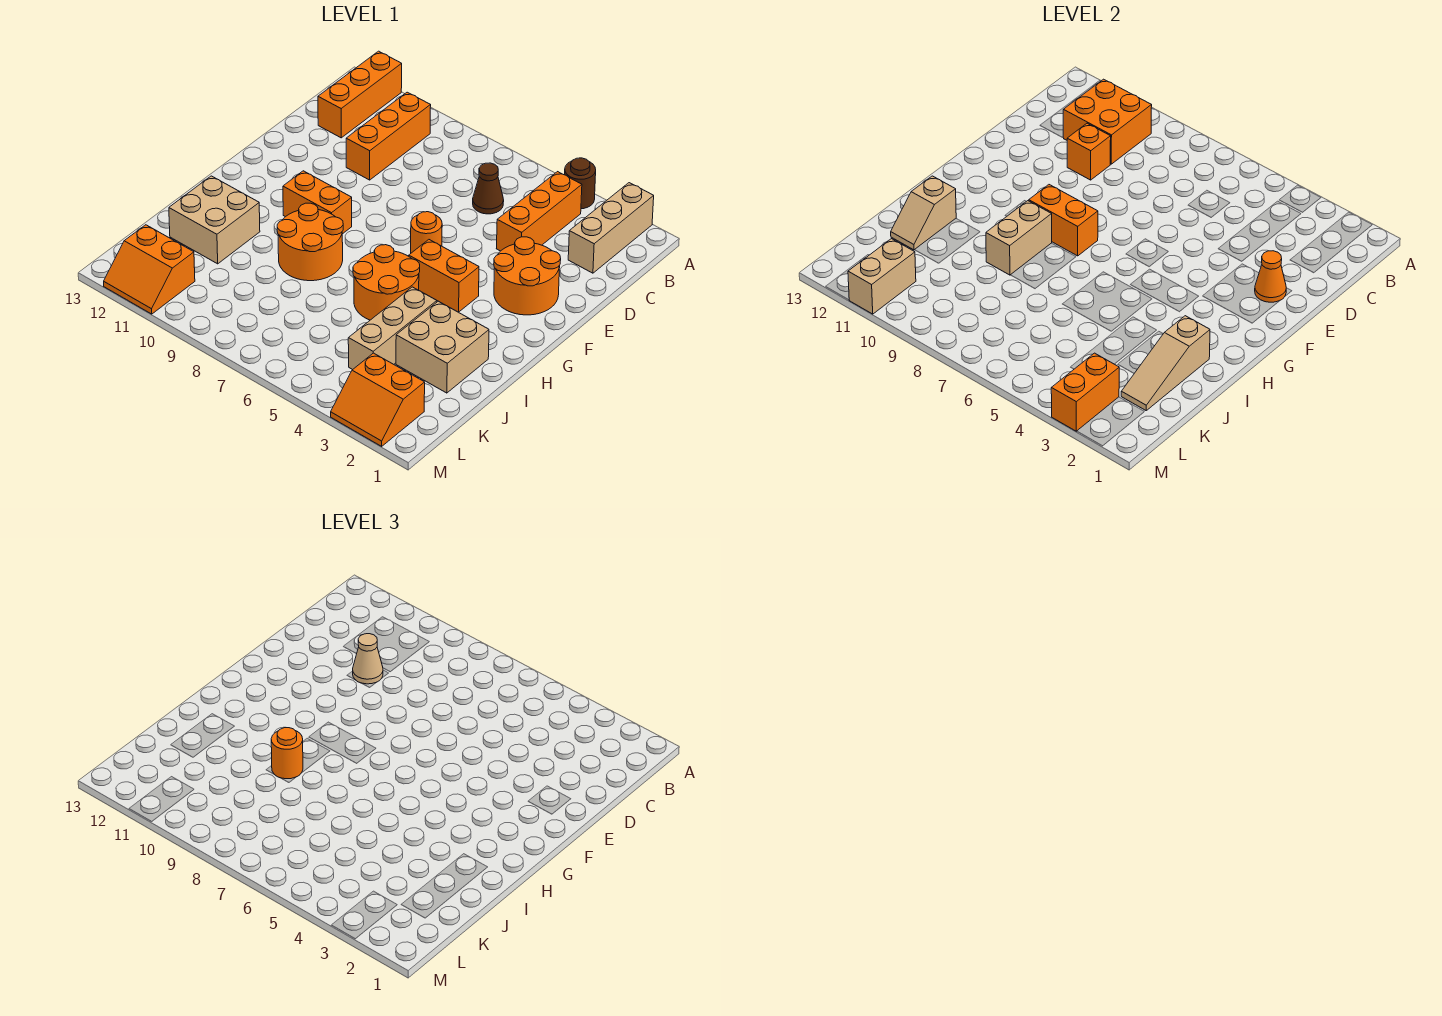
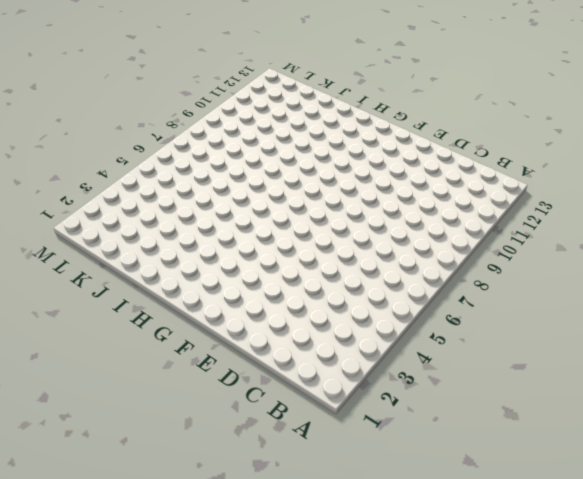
none -> tan 1x3 brick [568,183,654,273]
none -> brown 1x1 round brick [565,158,596,209]
none -> orange 1x3 brick [318,51,402,138]

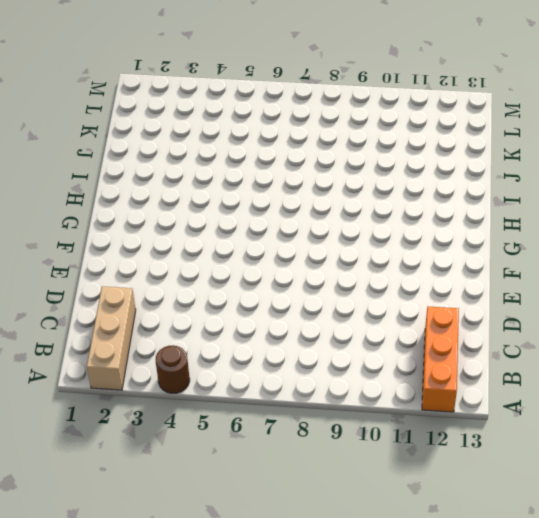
none -> orange 1x3 brick [496,172,582,251]
none -> orange 1x3 brick [346,92,431,180]
none -> brown 1x1 cone [473,163,504,214]

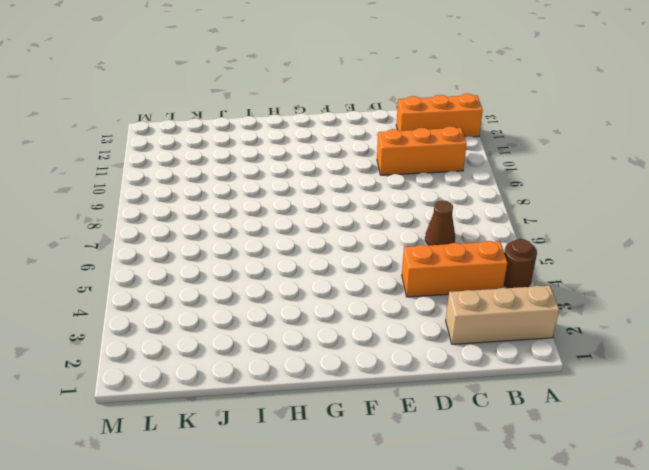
none -> orange 2x2 round brick [494,237,561,315]
none -> orange 1x1 round brick [411,212,442,253]
none -> orange 1x2 brick [409,240,479,312]

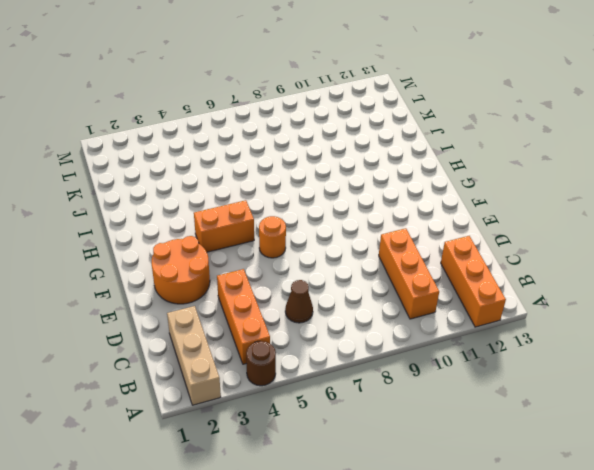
none -> orange 1x2 brick [283,171,352,234]
none -> orange 2x2 round brick [353,245,420,320]
none -> orange 2x2 round brick [277,203,343,281]

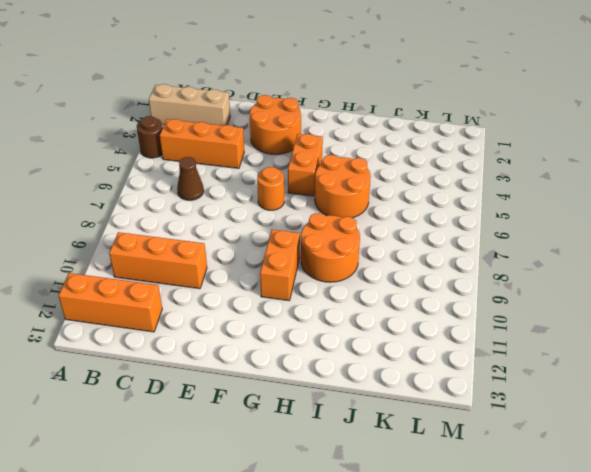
none -> tan 2x2 brick [396,301,489,393]
none -> tan 1x3 brick [348,287,437,370]
none -> tan 2x2 brick [169,176,260,264]

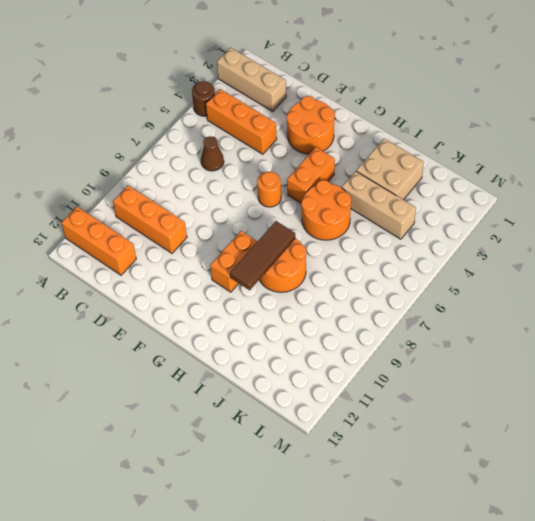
brown 1x3 tile [230,221,295,290] -> tan 1x2 brick [986,201,1052,275]
none -> tan 2x2 brick [169,176,260,264]
none -> orange 2x2 slope [331,353,425,446]
none -> orange 2x2 slope [104,225,195,314]

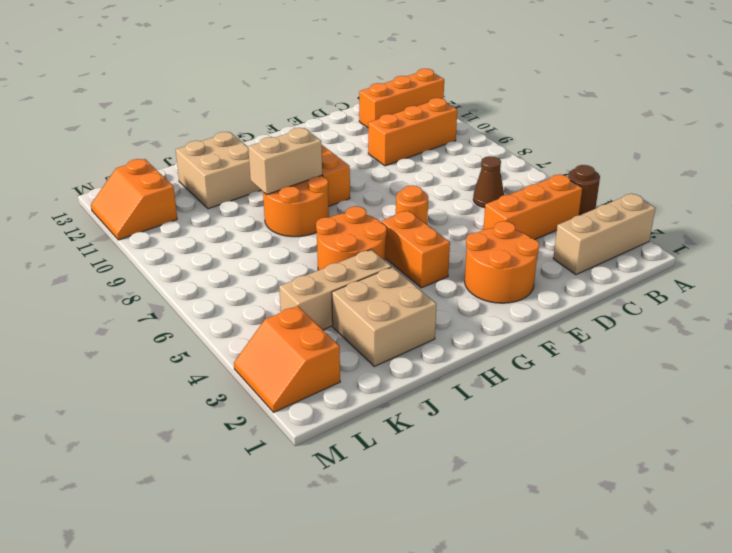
none -> orange 2x2 brick [1063,79,1152,164]
none -> orange 1x1 brick [1067,123,1111,180]
none -> orange 1x1 cone [1255,251,1286,302]

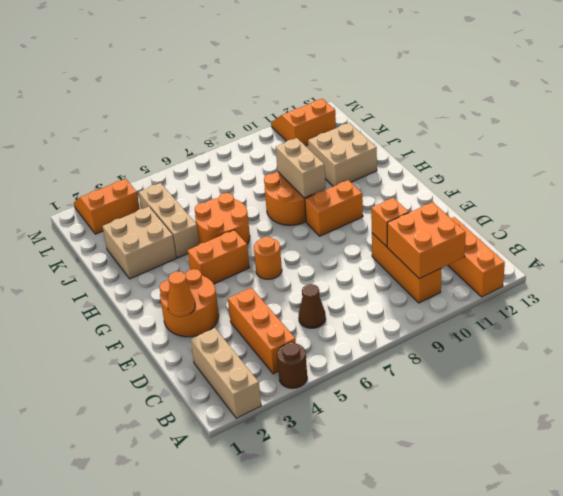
none -> orange 1x2 brick [1029,185,1098,256]
none -> tan 1x3 slope [1121,316,1210,410]
none -> tan 1x2 slope [891,176,956,250]

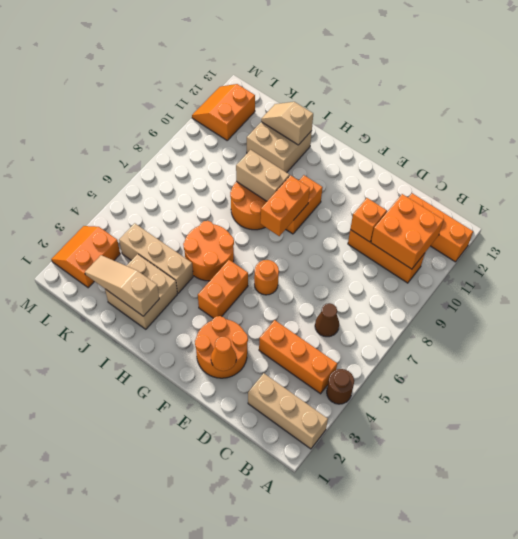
none -> orange 1x2 brick [1051,353,1119,431]
none -> tan 1x2 brick [848,239,916,314]
none -> tan 1x1 cone [353,634,383,684]

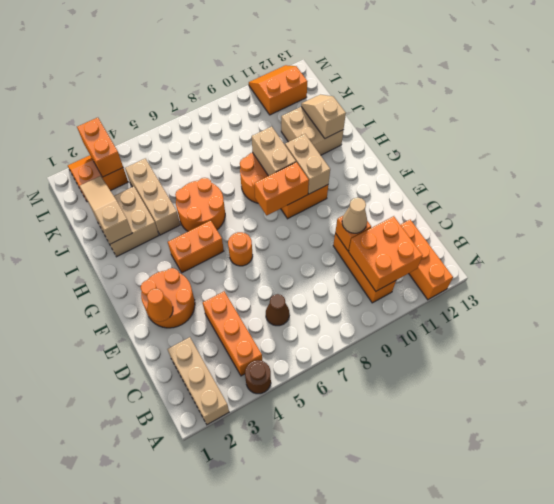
tan 1x2 brick [285,134,330,194] -> tan 1x2 brick moved to [848,239,916,314]
none -> orange 1x1 round brick [271,728,303,779]

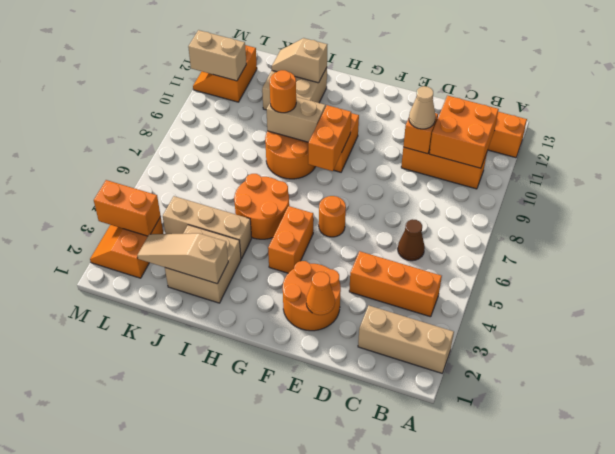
none -> brown 1x1 round brick [565,158,596,209]

